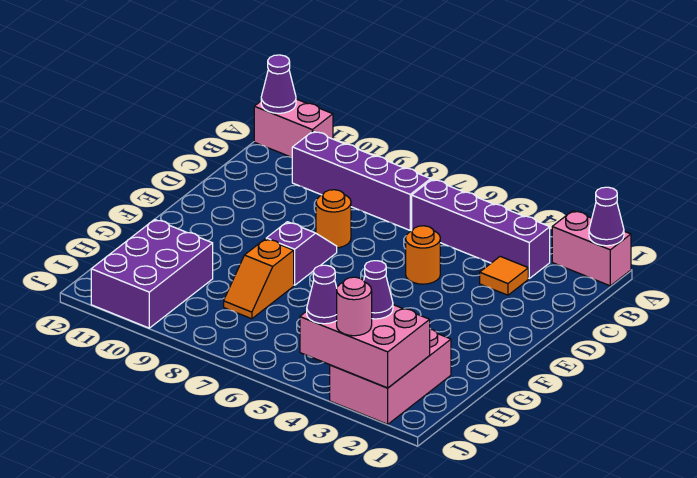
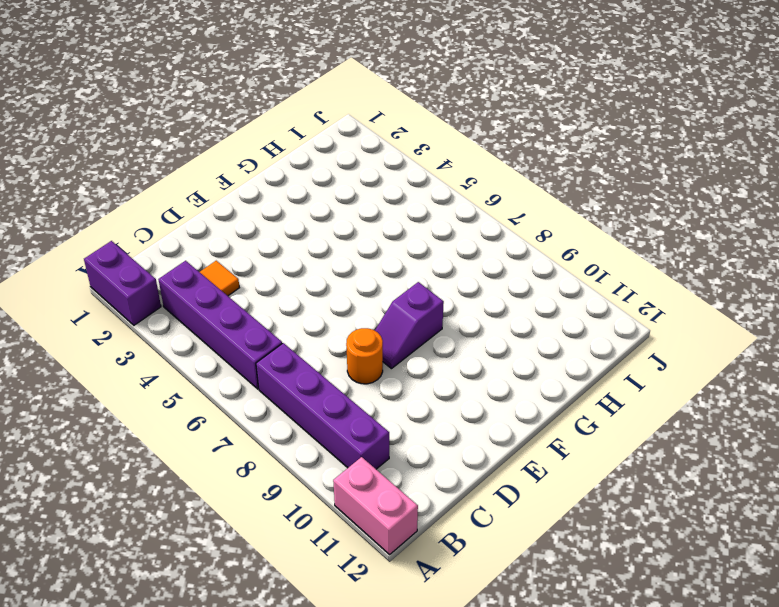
purple 1x2 brick [84,241,161,325] -> pink 1x2 brick [552,211,631,286]
none -> orange 1x1 round brick [406,226,440,284]
none -> orange 1x2 slope [224,239,294,319]
none -> pink 2x3 brick [330,329,451,424]

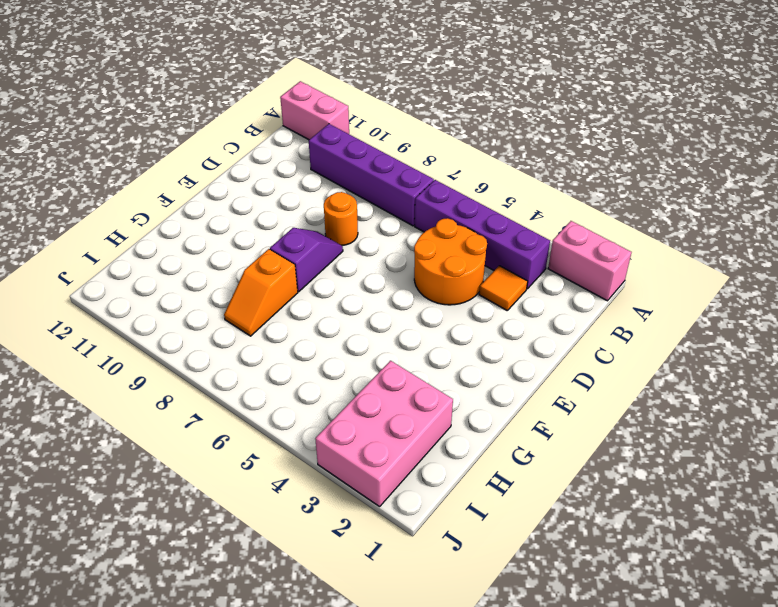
orange 2x2 round brick [414,218,487,305] -> orange 1x1 round brick [406,226,440,284]
none -> purple 2x3 brick [91,219,213,328]
none -> purple 1x1 cone [589,187,624,246]
none -> purple 1x1 cone [261,55,296,113]

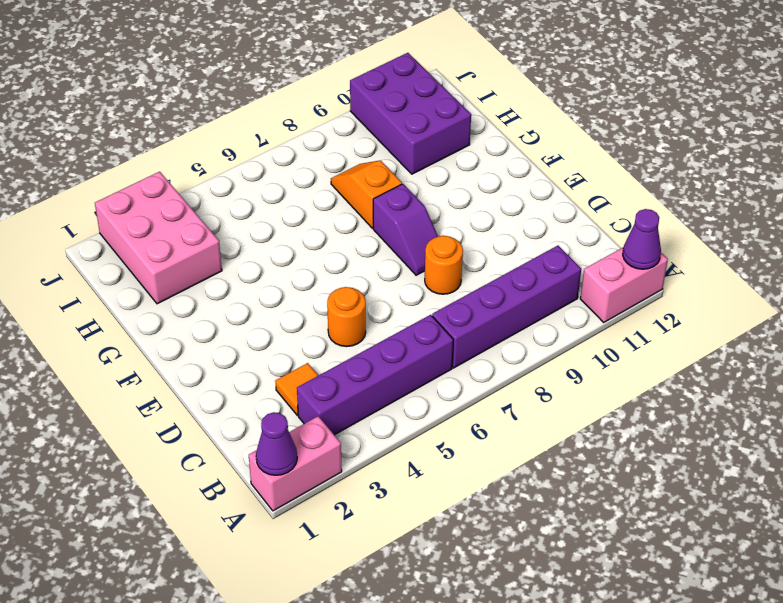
none -> pink 2x3 brick [300,305,430,388]
none -> purple 1x1 cone [364,261,393,319]
none -> pink 1x1 round brick [337,277,372,336]

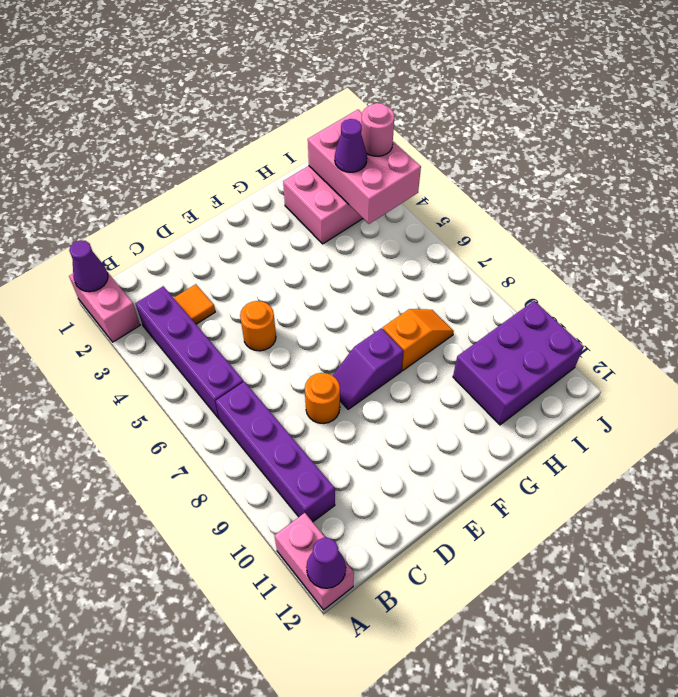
none -> purple 1x1 cone [307,265,337,324]

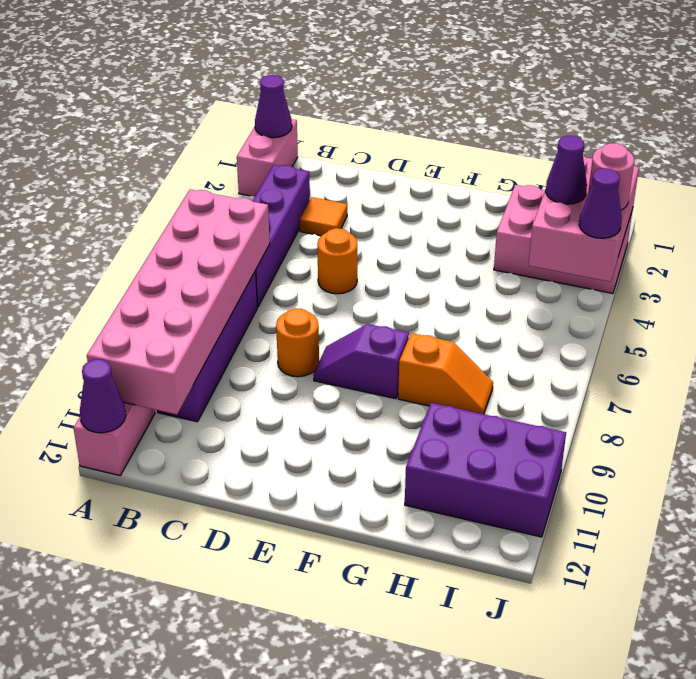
pink 2x6 brick [87,189,270,414] -> none

